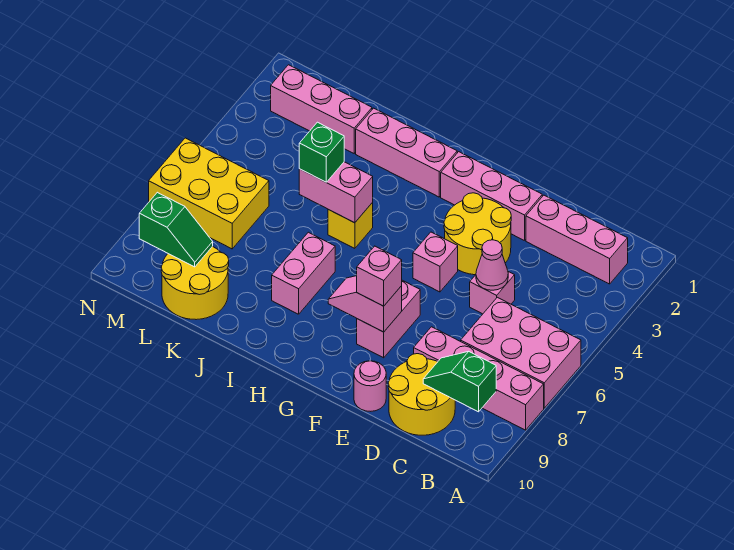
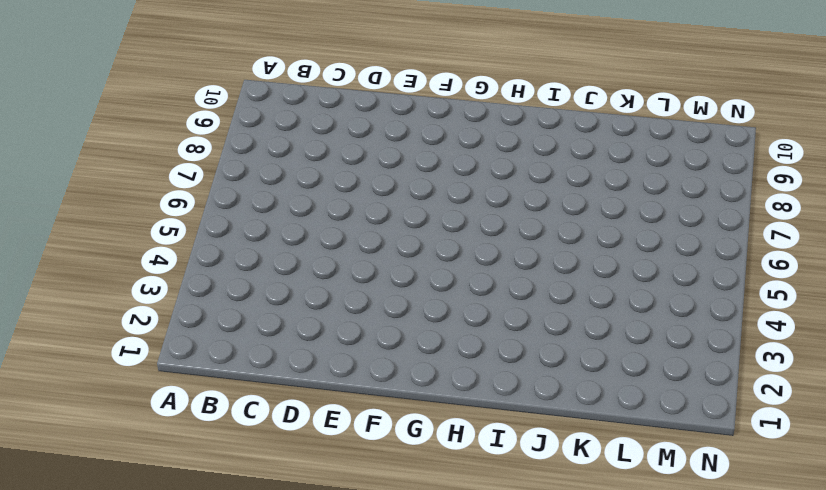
none -> pink 2x3 brick [461,297,581,408]
none -> pink 1x4 brick [414,327,544,430]
none -> pink 1x3 brick [526,195,628,284]

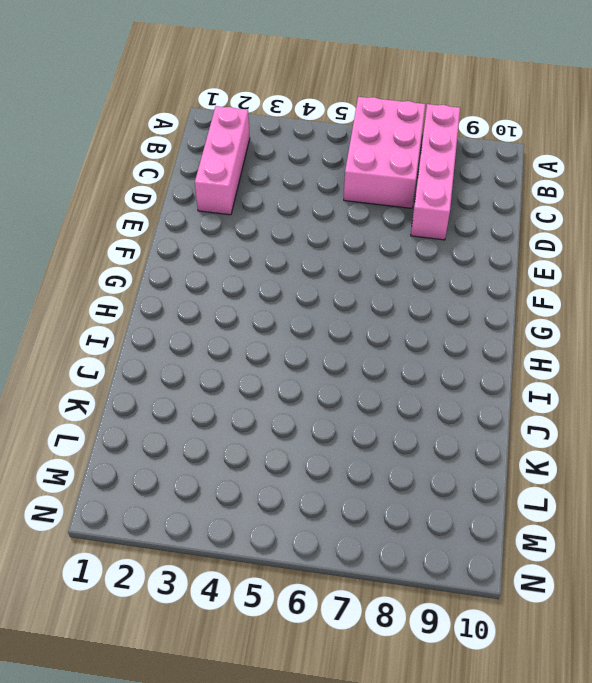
none -> yellow 2x2 round brick [388,354,455,435]
none -> pink 1x1 brick [470,272,515,314]
none -> pink 1x3 brick [441,152,542,241]

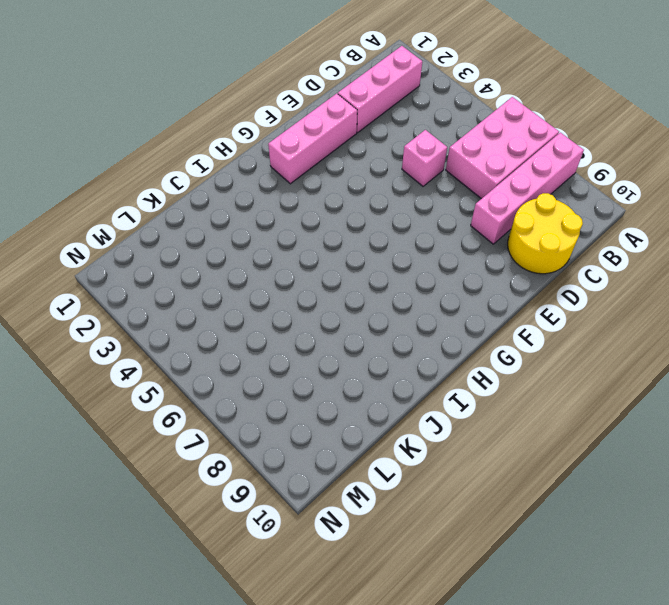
none -> yellow 2x2 round brick [444,193,511,275]
none -> pink 1x1 round brick [354,361,386,411]
none -> pink 1x1 brick [413,232,458,292]

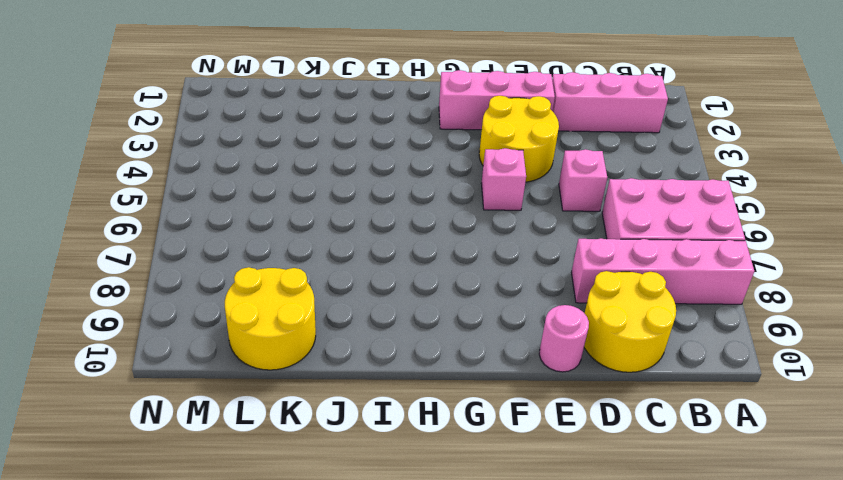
none -> pink 1x2 brick [357,280,420,358]
none -> pink 1x3 brick [356,108,457,197]
none -> yellow 1x1 brick [328,202,373,248]

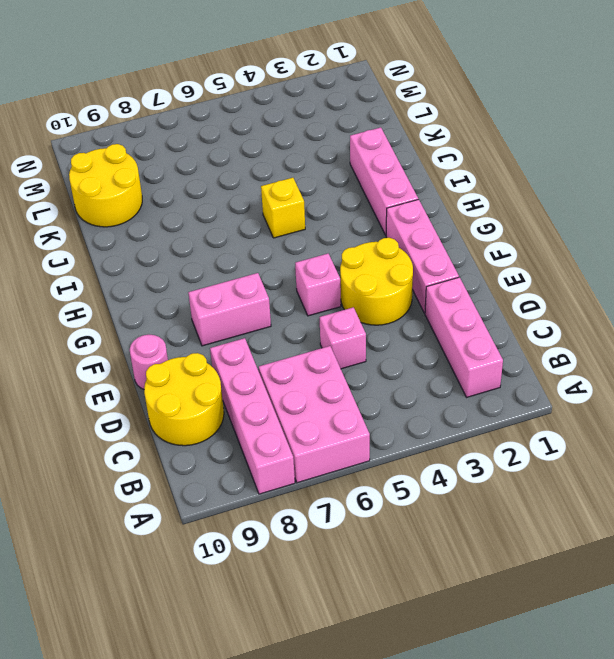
none -> pink 1x2 brick [272,232,335,314]
none -> pink 1x3 brick [271,65,372,153]
none -> yellow 2x3 brick [149,138,269,249]

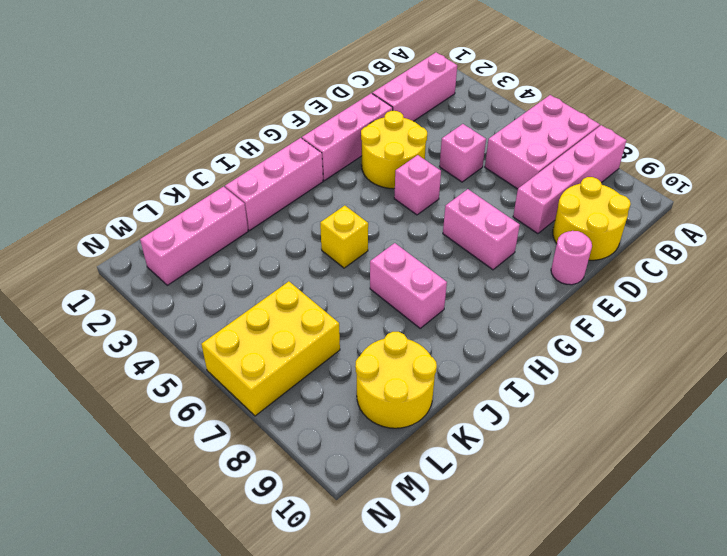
none -> green 1x2 slope [423,352,496,412]
none -> pink 1x1 cone [476,240,508,290]
none -> pink 1x2 slope [328,276,402,332]

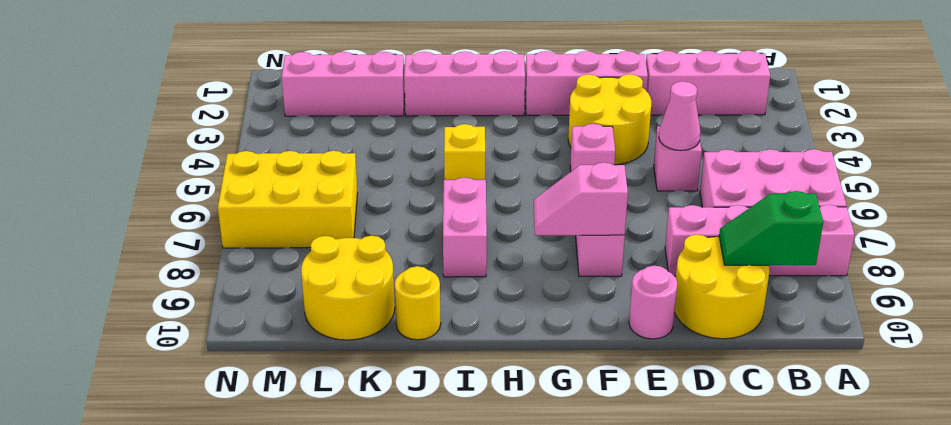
yellow 1x1 round brick [395,266,441,340] -> none
none -> pink 1x2 brick [299,162,373,223]
none -> green 1x2 slope [139,192,213,267]
none -> pink 1x1 brick [357,246,402,306]

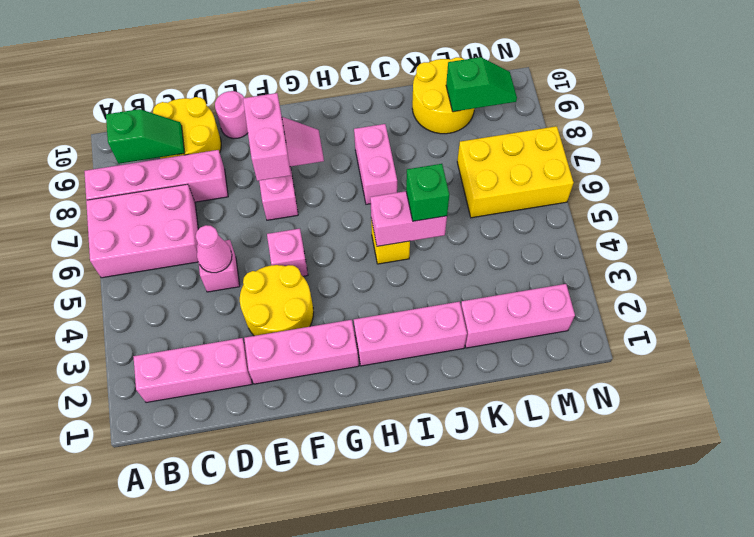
pink 1x2 brick [243,93,291,181] -> pink 1x1 brick [357,246,402,306]
green 1x2 slope [446,57,517,112] -> green 1x2 slope turned to [139,192,213,267]

